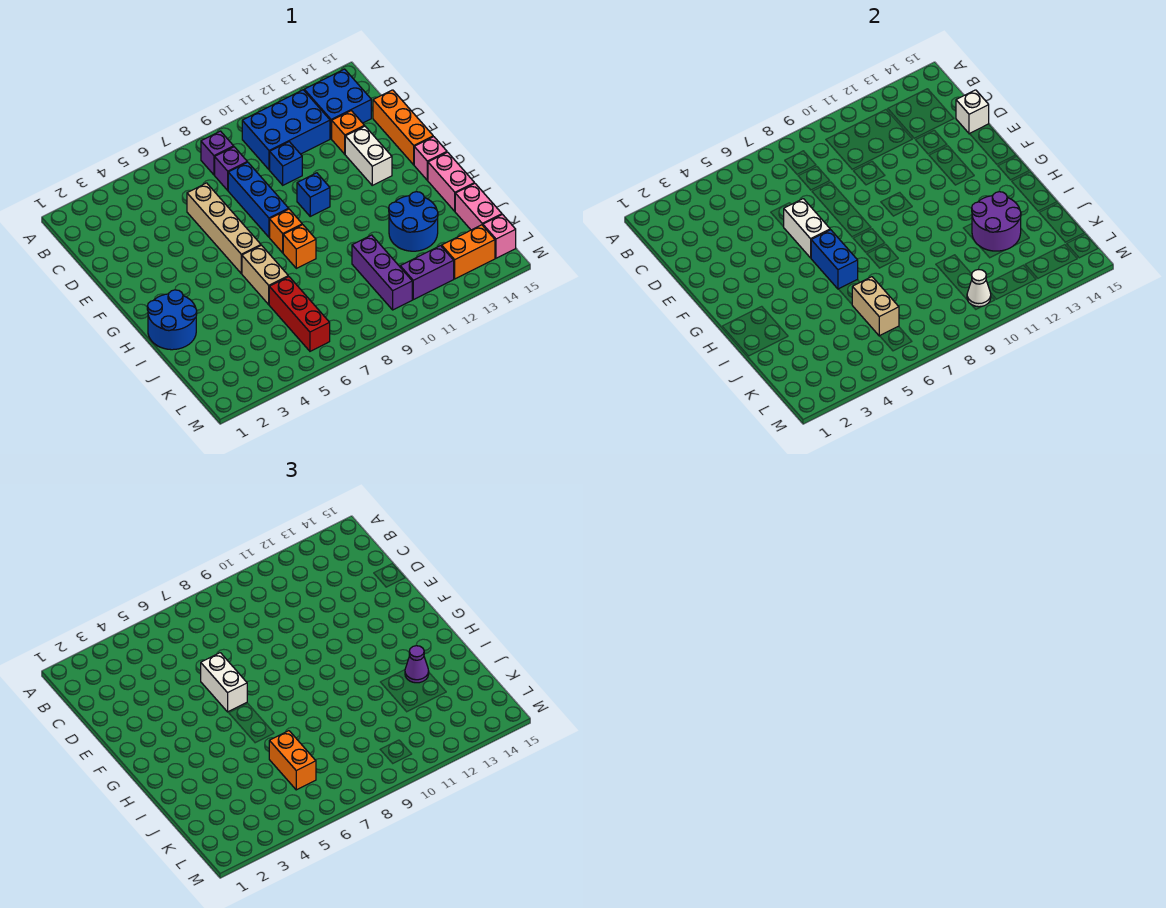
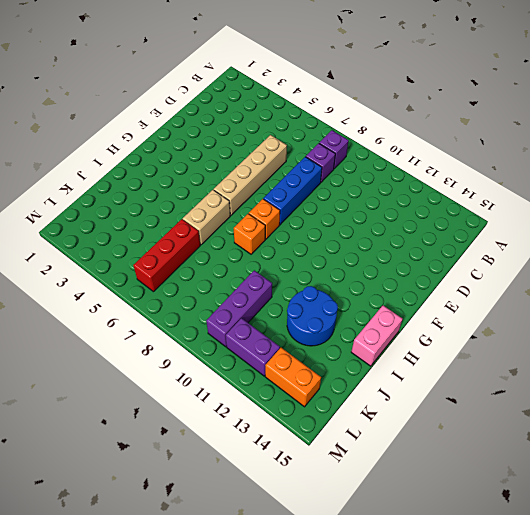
none -> blue 2x3 brick [242,90,330,170]
none -> blue 2x2 brick [304,69,371,139]
none -> blue 1x1 brick [270,142,302,185]
none -> orange 1x1 brick [332,111,364,154]

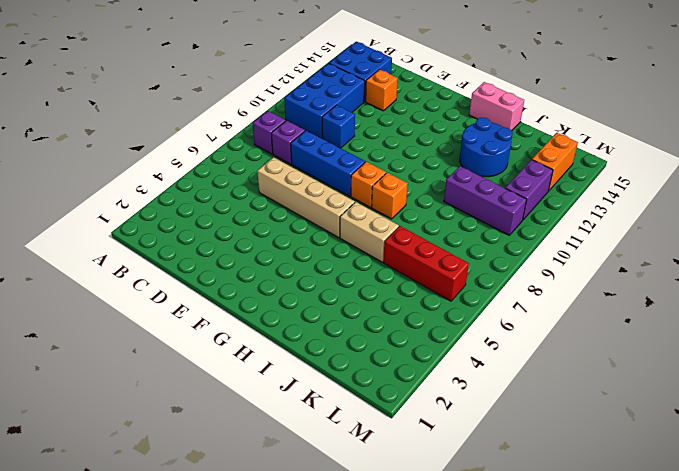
none -> orange 1x3 brick [373,90,433,165]
none -> white 1x2 brick [345,126,392,185]
none -> blue 1x1 brick [297,173,330,216]
none -> pink 1x1 brick [414,137,447,180]

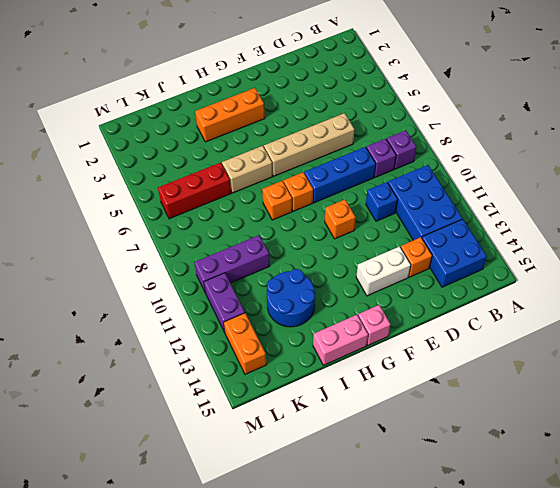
orange 1x1 brick [325,200,355,239] -> blue 1x1 brick [297,173,330,216]
orange 1x3 brick [195,88,265,142] -> orange 1x3 brick moved to [373,90,433,165]
none -> blue 2x2 round brick [147,290,197,350]
none -> pink 1x2 brick [455,183,502,230]
none -> pink 1x1 brick [483,215,516,258]
none -> white 1x1 brick [956,90,989,134]

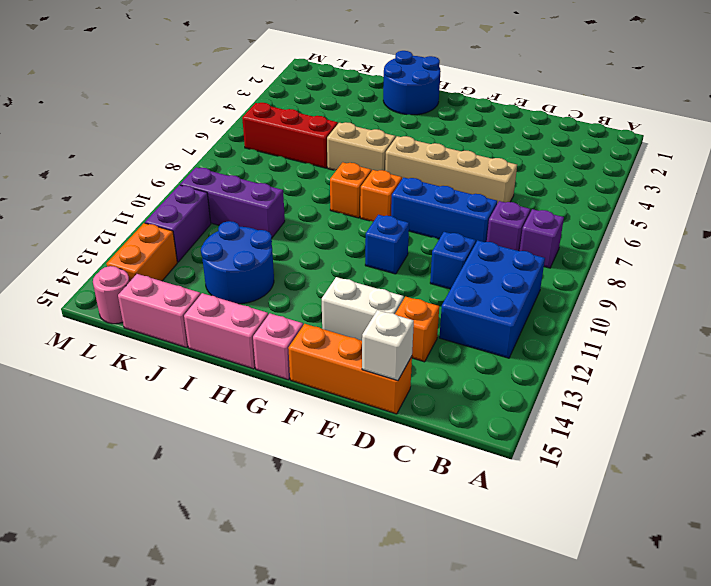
pink 1x1 round brick [93,266,129,324] -> pink 1x1 brick [483,215,516,258]
none -> blue 2x2 brick [304,69,371,139]
none -> white 1x2 brick [784,199,830,258]
none -> blue 1x2 brick [811,230,858,289]
none -> purple 2x2 round brick [972,192,1021,251]

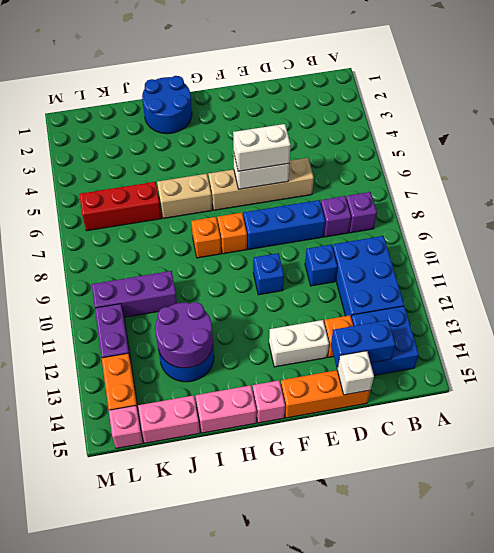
blue 1x2 brick [331,320,395,369] -> blue 1x2 brick moved to [811,230,858,289]
none -> tan 1x2 brick [852,277,899,336]
none -> white 1x1 cone [967,269,991,307]
none -> purple 1x1 cone [405,646,429,683]
none -> orange 1x2 brick [269,731,316,790]

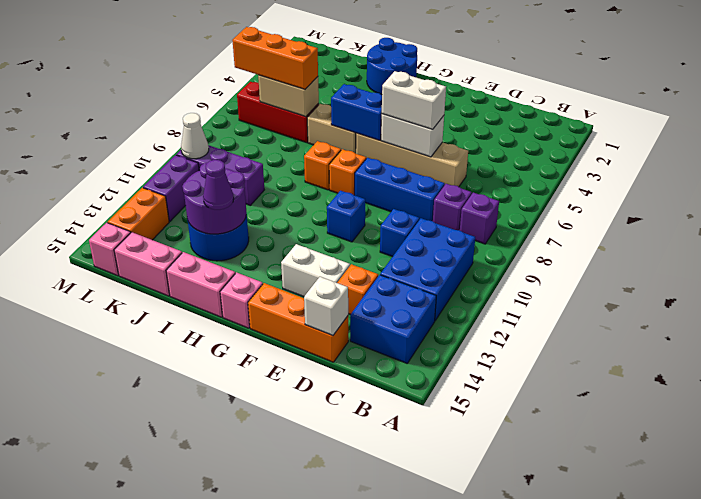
orange 1x3 brick [232,27,318,89] -> orange 1x2 brick [269,731,316,790]

